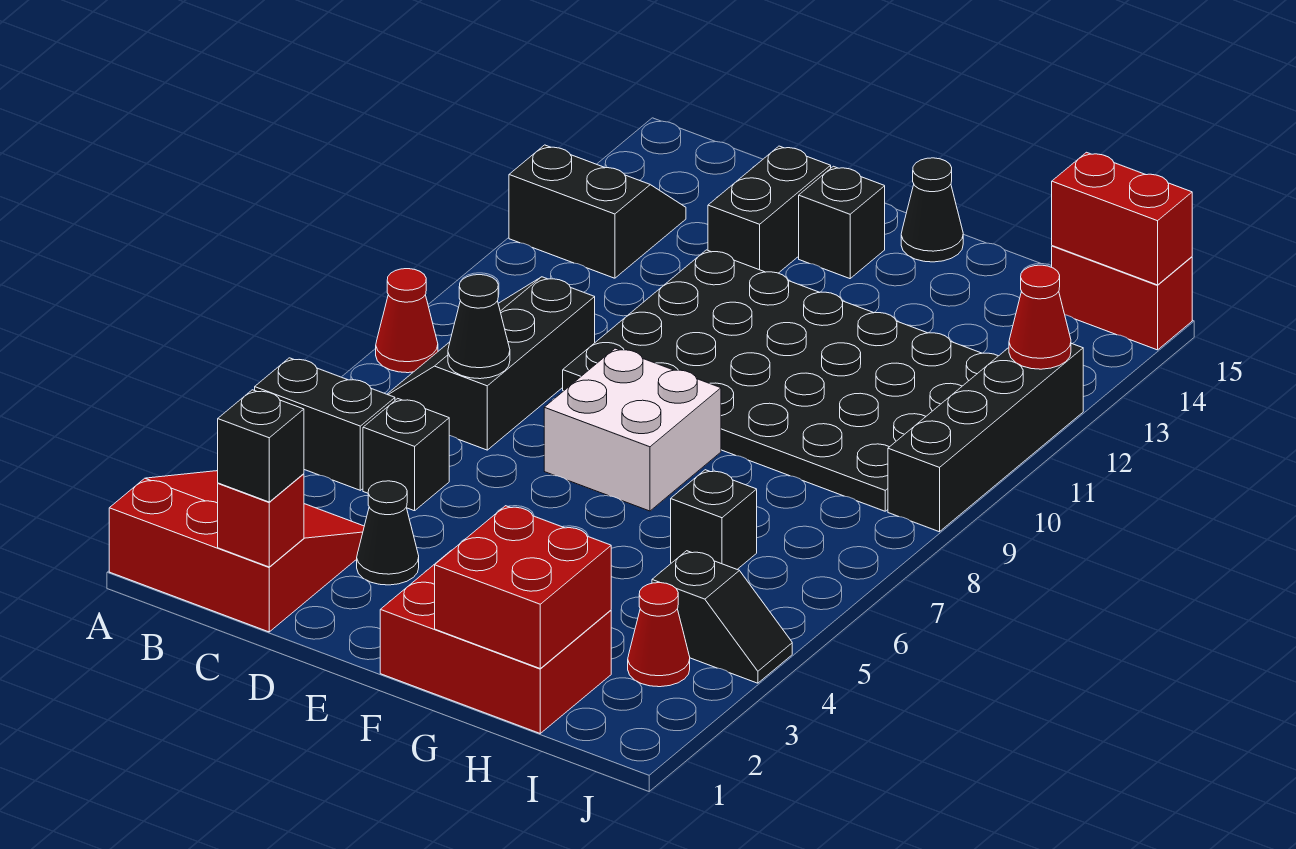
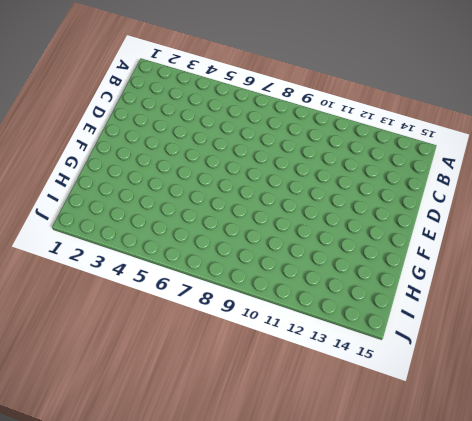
none -> red 3x3 slope [109,471,364,632]
none -> black 1x2 brick [255,358,395,490]
none -> red 1x1 cone [376,269,438,373]

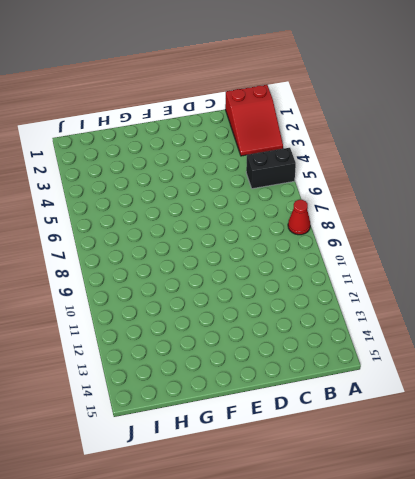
red 2x3 slope [225,85,283,156] -> red 3x3 slope [109,471,364,632]
none -> black 2x2 slope [509,145,686,278]
none -> black 2x3 slope [387,277,595,450]
none -> black 1x1 brick [363,399,449,511]

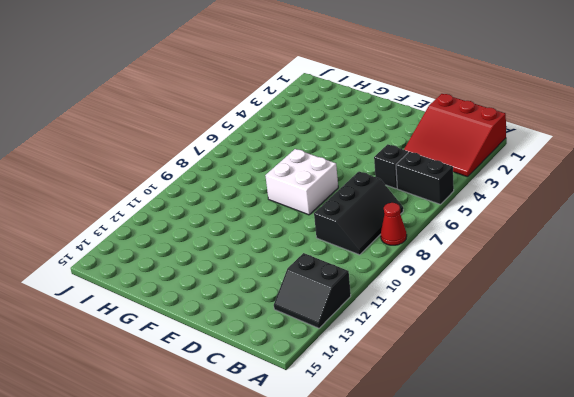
none -> black 1x1 cone [357,481,419,585]
none -> black 4x6 plate [563,250,998,511]
none -> black 1x2 brick [708,146,831,273]

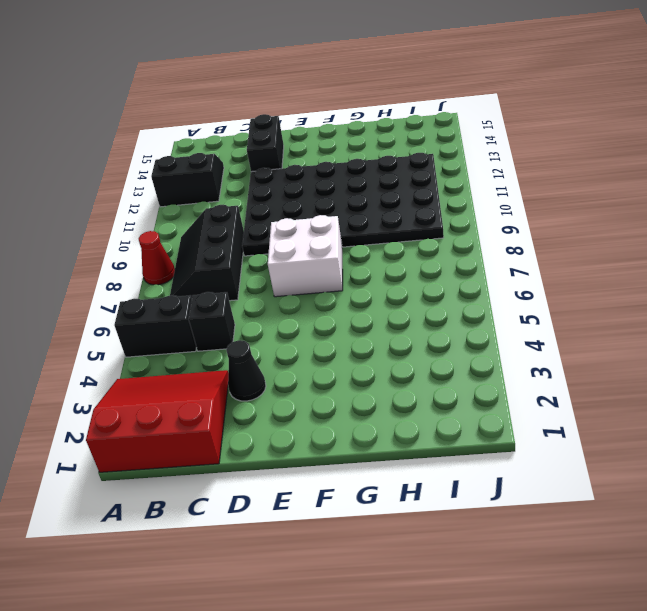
none -> black 1x1 brick [799,166,885,279]
none -> red 2x3 brick [380,550,611,733]
none -> black 1x1 cone [901,158,963,262]

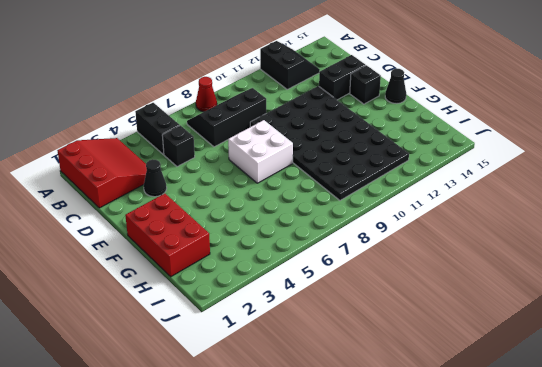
none -> black 1x1 brick [671,470,757,569]
none -> red 1x1 cone [628,583,690,687]
none -> black 1x2 slope [652,551,792,683]

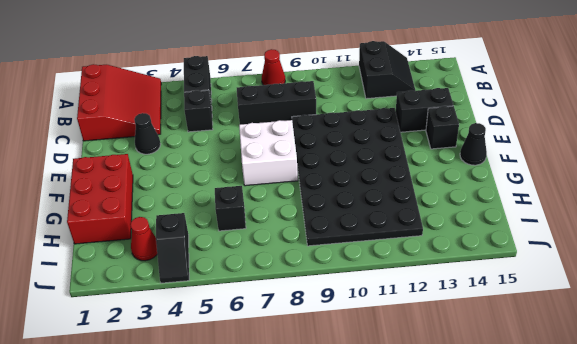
none -> red 1x2 brick [1052,246,1192,350]
none -> black 1x4 brick [888,343,1083,532]
none -> red 1x1 brick [218,474,304,567]

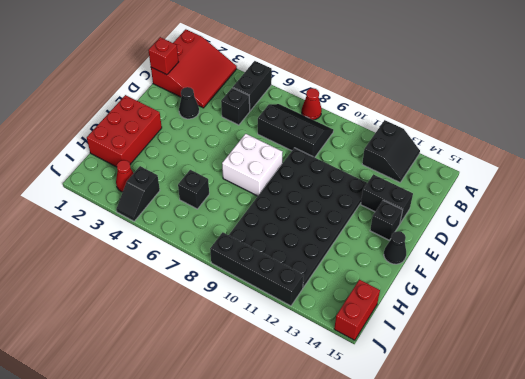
none -> black 1x1 cone [448,275,510,379]
none -> red 2x2 brick [435,506,611,668]
none -> red 1x2 brick [1052,152,1192,285]

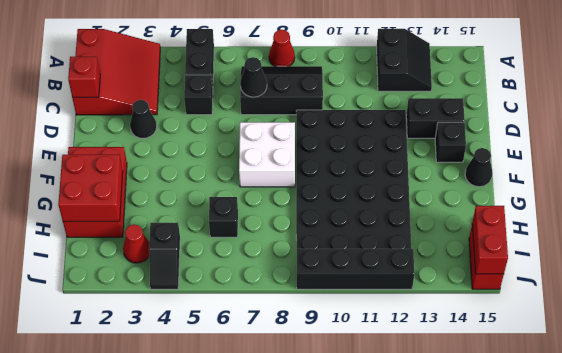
none -> red 1x1 cone [1009,265,1071,369]
none -> black 1x1 brick [218,390,304,502]

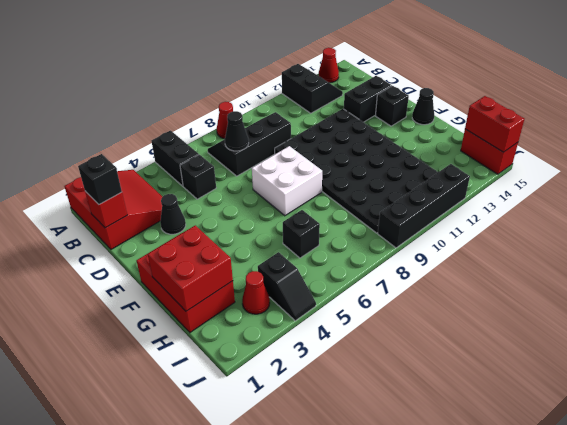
red 1x1 cone [319,48,339,83] -> red 1x1 cone moved to [1009,265,1071,369]

